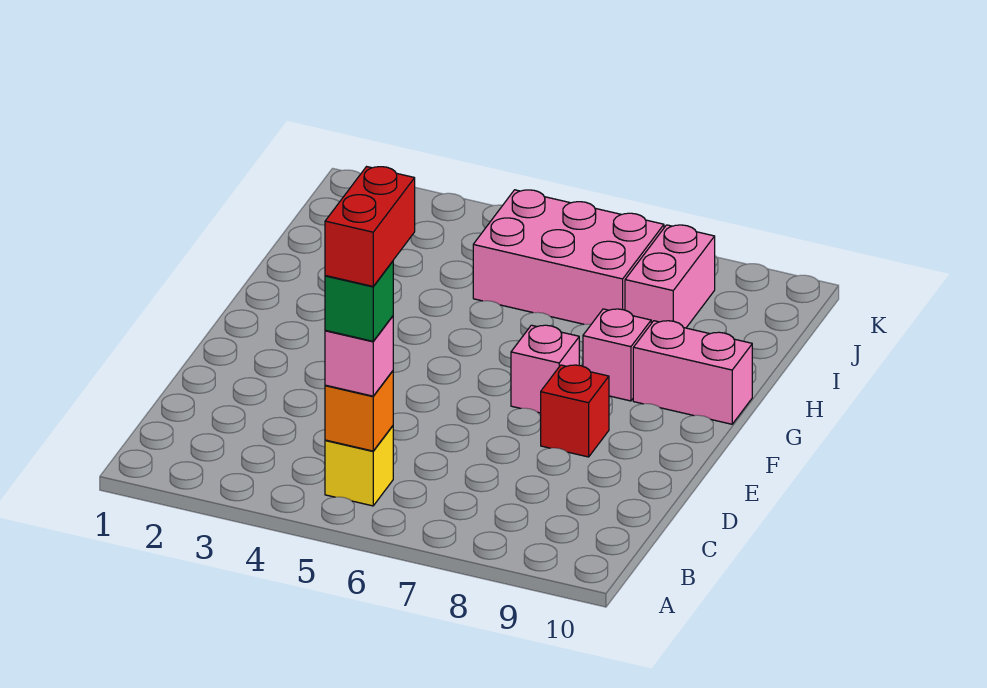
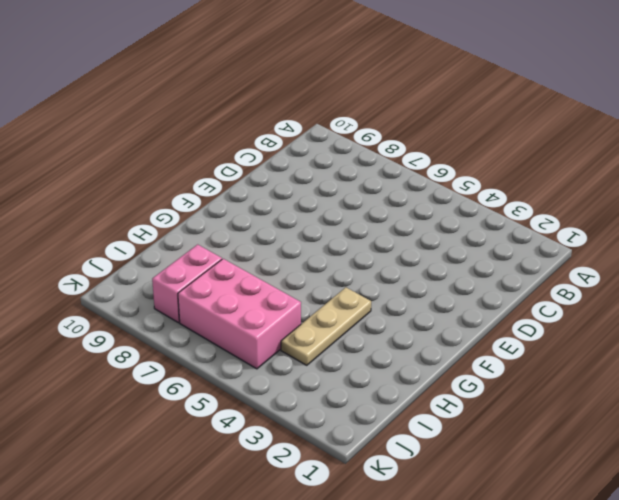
tan 1x3 plate [281,287,371,365] -> none
none -> yellow 1x1 brick [325,426,393,506]
none -> red 1x1 brick [541,365,609,457]

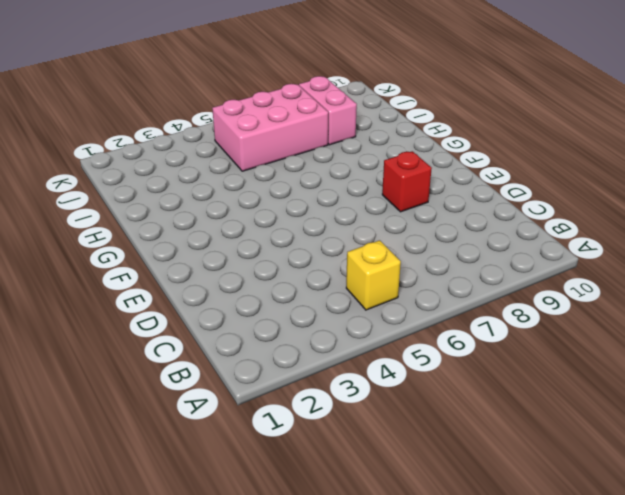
none -> pink 1x1 brick [511,325,579,413]
none -> pink 1x1 brick [583,309,651,401]

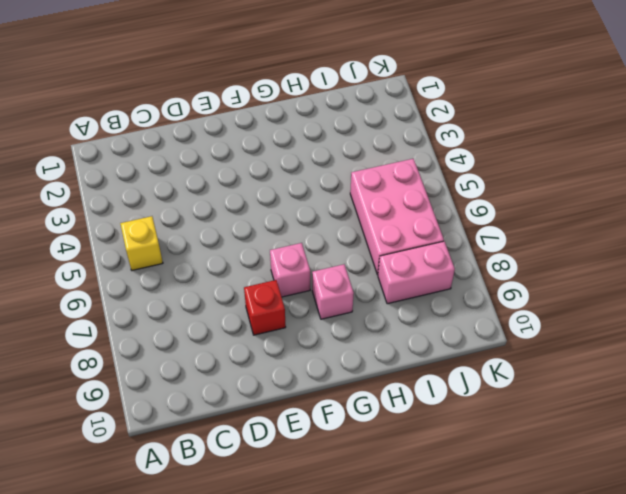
none -> pink 1x2 brick [633,321,752,424]
none -> orange 1x1 brick [325,371,393,451]

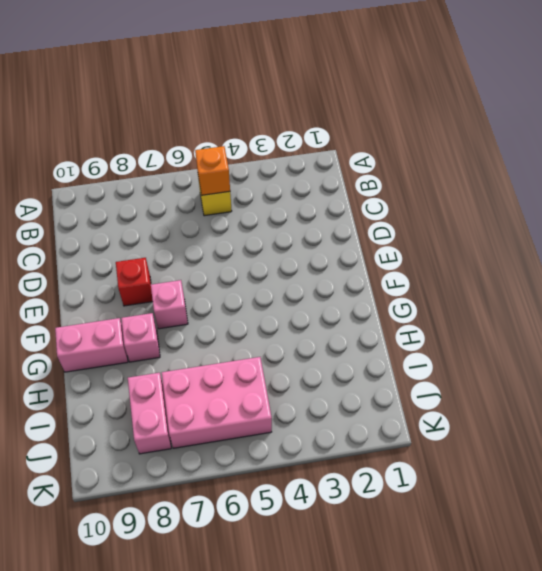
none -> pink 1x1 brick [325,316,393,396]
none -> green 1x1 brick [325,261,393,341]

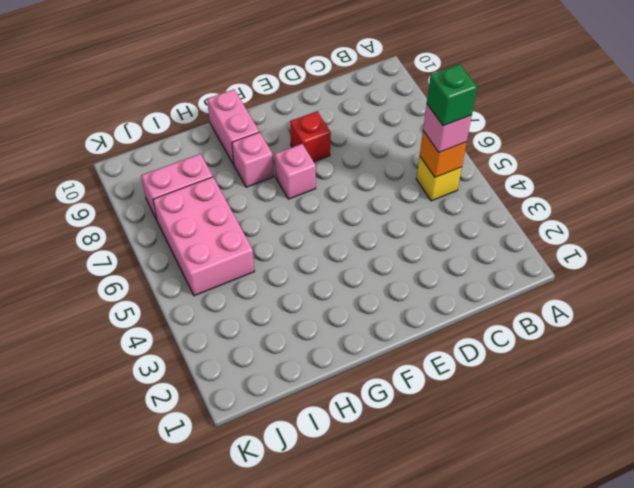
none -> red 1x2 brick [325,167,415,286]

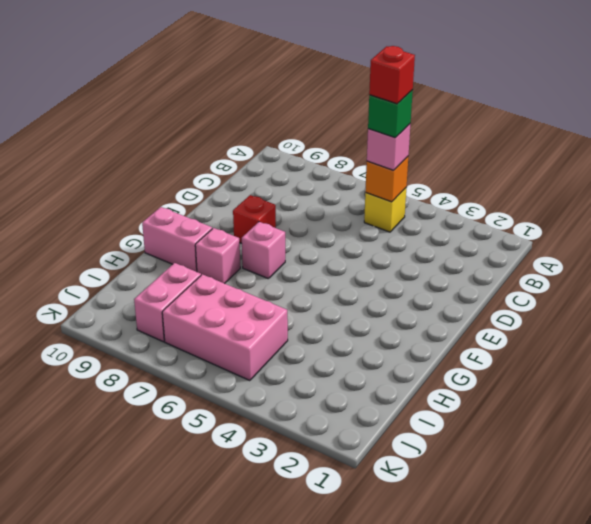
red 1x1 brick [369,46,415,104] -> red 1x2 brick [325,167,415,286]

